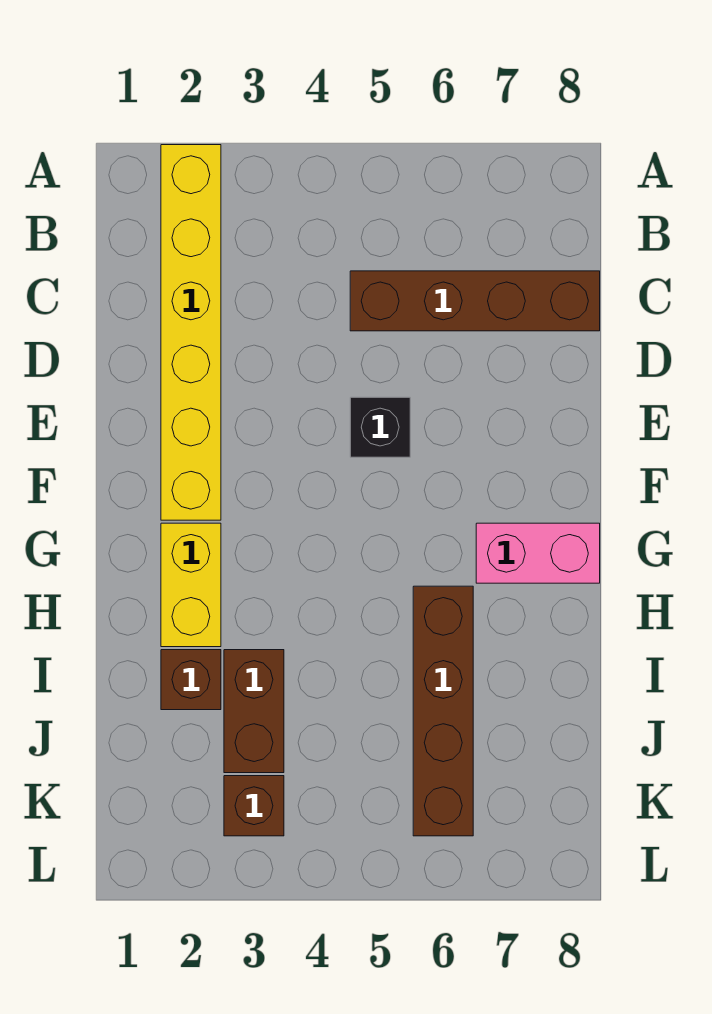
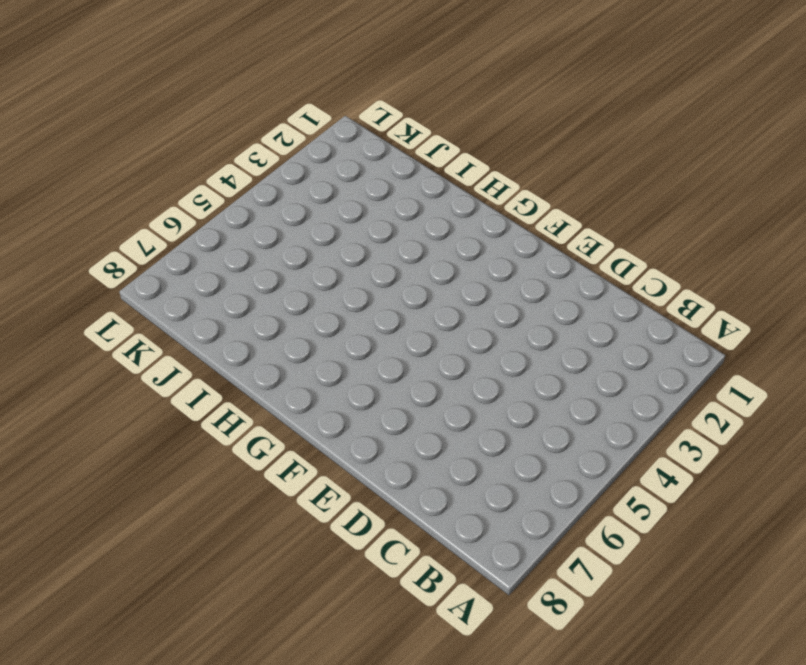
none -> yellow 1x6 brick [161,145,221,520]
none -> brown 1x4 brick [350,271,600,331]

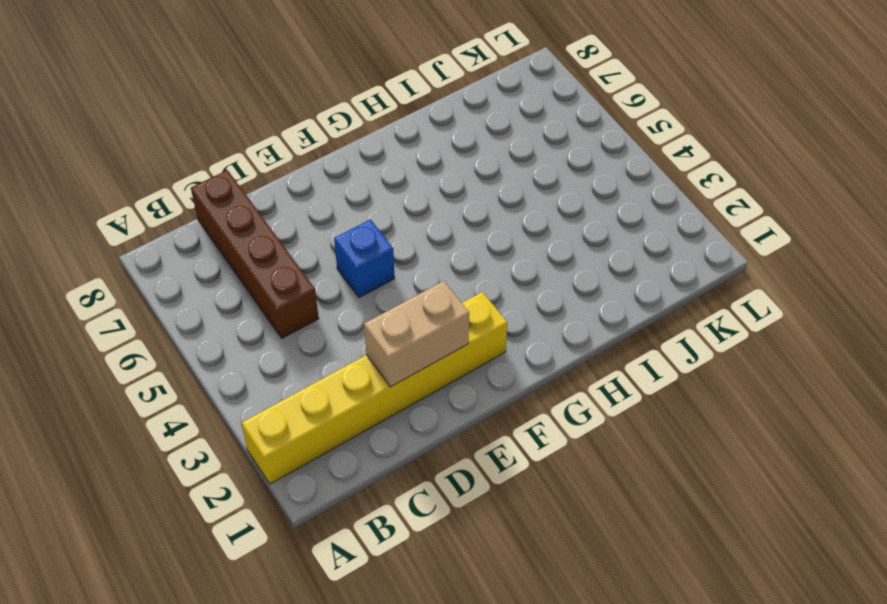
tan 1x2 brick [364,281,469,387] -> none
blue 1x1 brick [334,220,395,298] -> black 1x1 brick [350,397,410,457]
none -> yellow 1x2 brick [161,523,221,647]
none -> pink 1x2 brick [476,523,600,583]

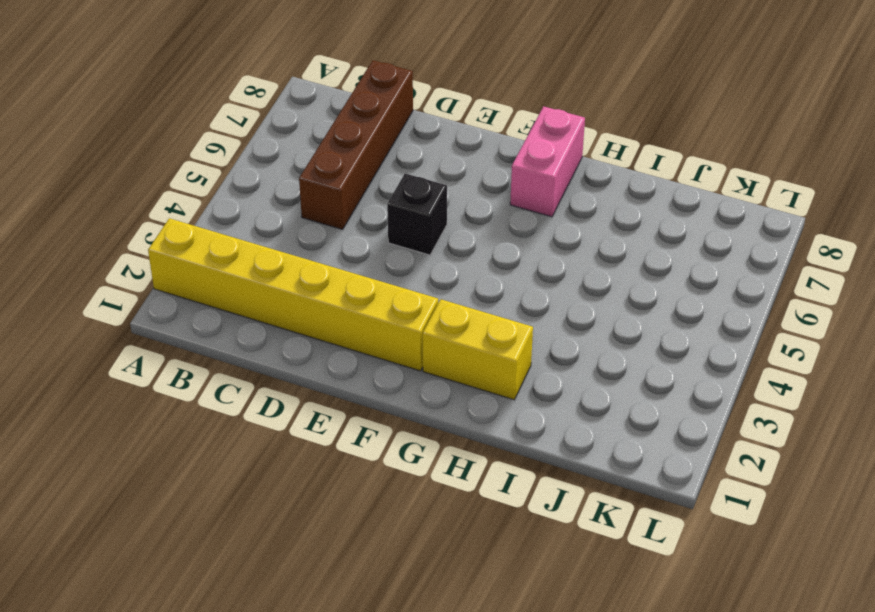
none -> brown 1x4 brick [413,586,473,836]
none -> brown 1x1 brick [161,650,221,710]

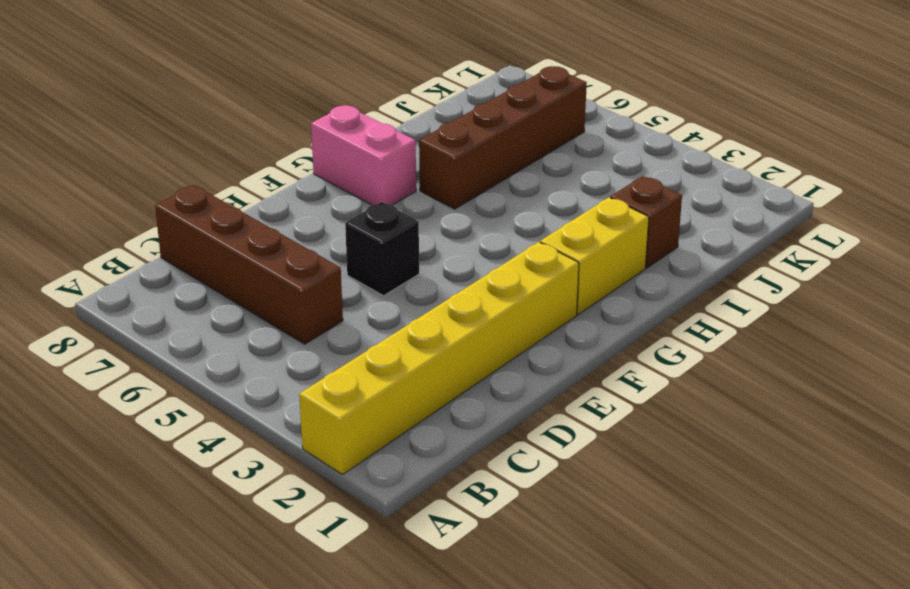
none -> brown 1x2 brick [224,650,284,773]
none -> brown 1x1 brick [224,776,284,836]

